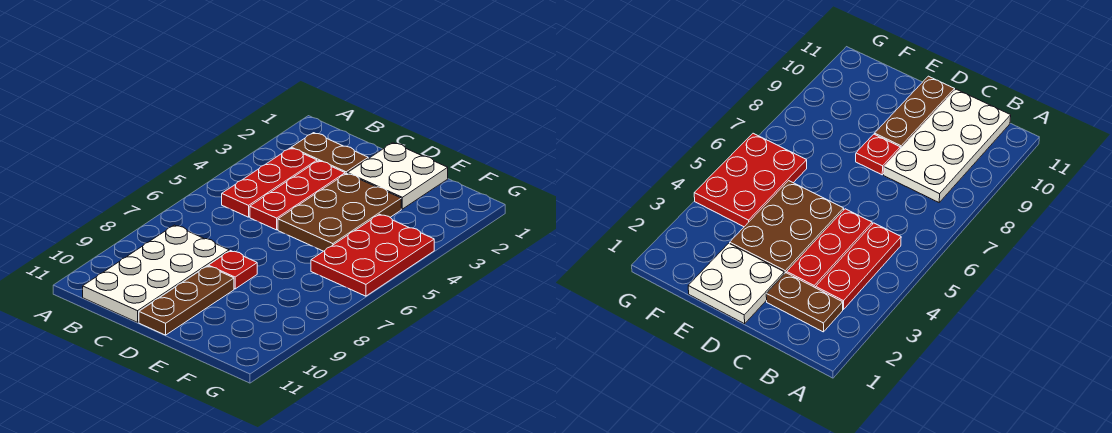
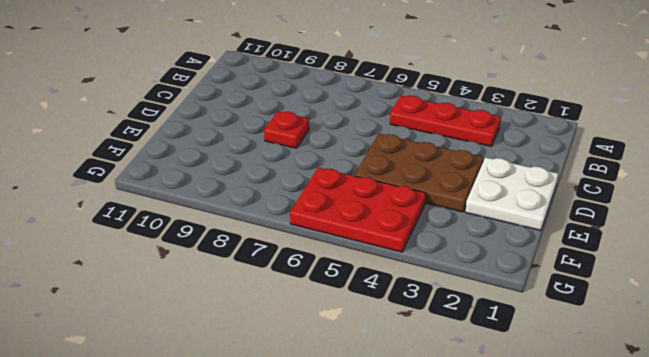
none -> brown 1x2 plate [291,133,368,174]
none -> white 2x4 plate [83,225,229,322]

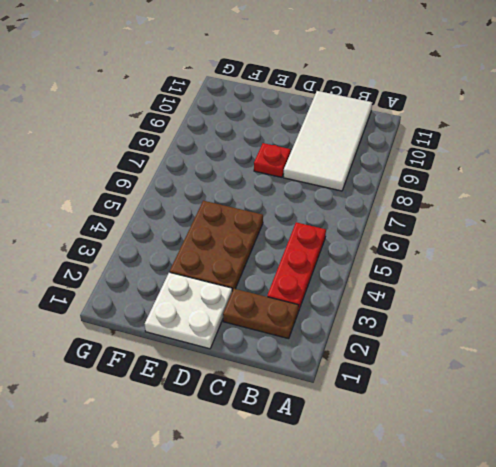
white 2x4 tile [283,91,372,191] -> white 2x4 plate [83,225,229,322]
none -> red 1x3 plate [250,161,345,230]
none -> brown 1x3 plate [139,266,234,335]

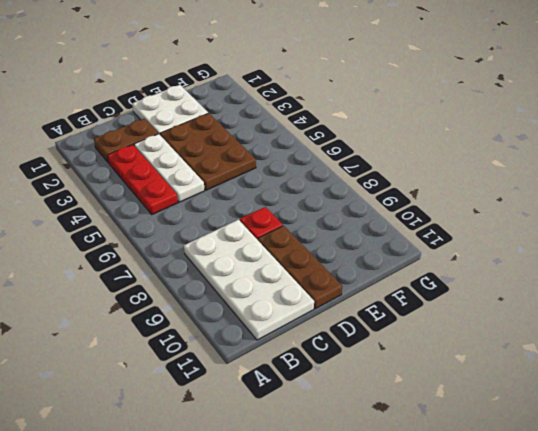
white 1x3 plate [134,134,205,202] -> red 1x3 plate [250,161,345,230]
none -> red 2x3 plate [311,214,434,296]

